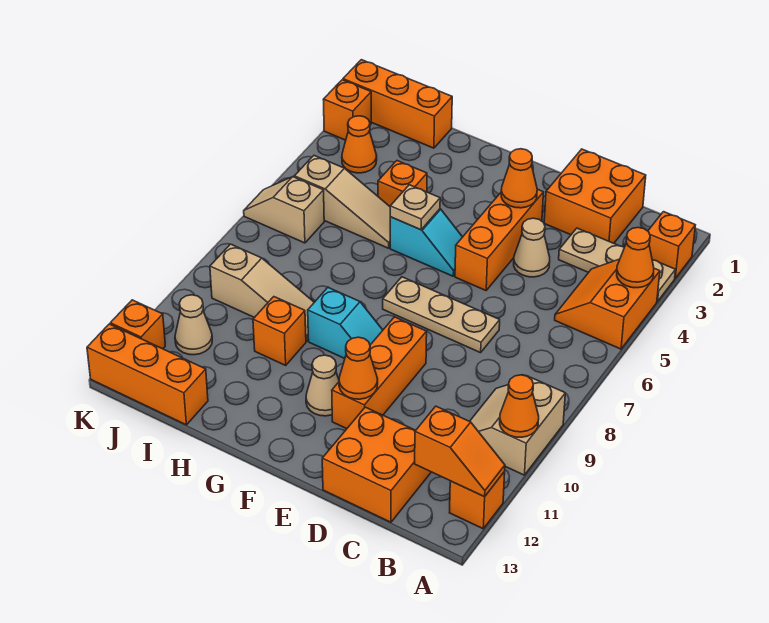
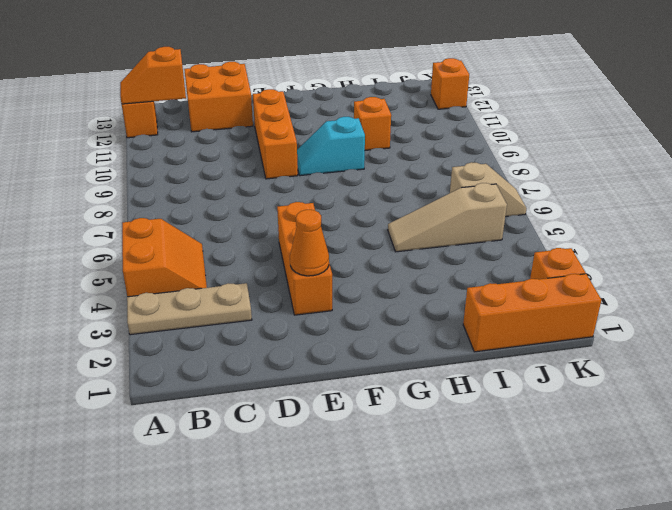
none -> orange 1x1 brick [648,212,695,278]
none -> tan 2x2 slope [470,378,565,475]
none -> orange 2x2 brick [544,149,646,243]
none -> tan 1x1 cone [514,218,550,277]

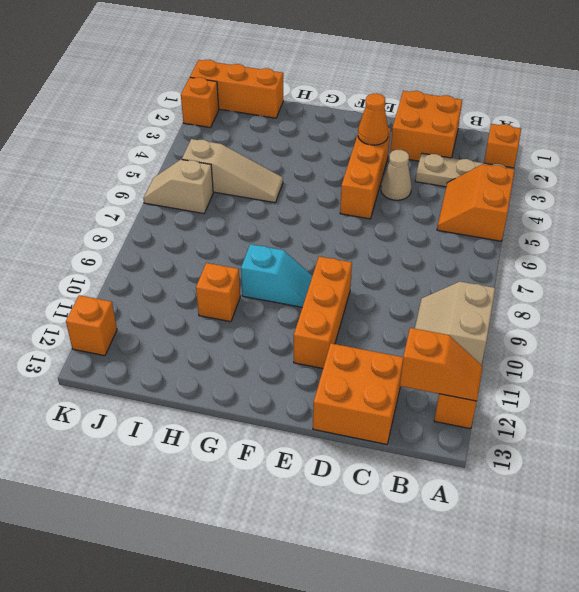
none -> tan 1x3 plate [383,277,500,353]
none -> cyan 1x2 slope [390,209,462,276]
none -> tan 1x1 cone [306,355,339,416]
none -> orange 1x1 brick [378,161,427,206]

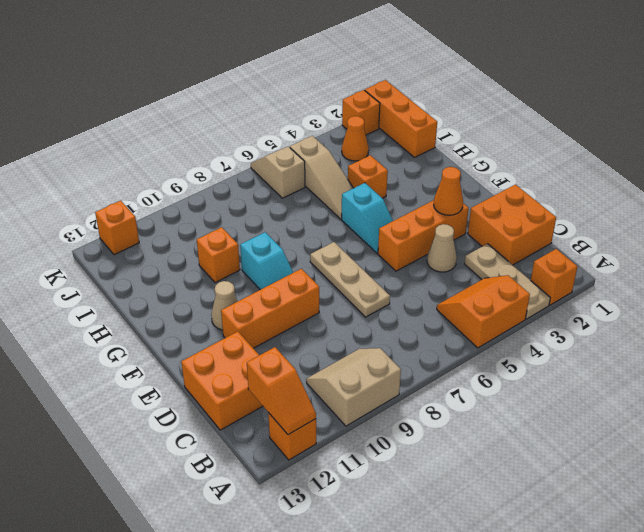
none -> tan 1x3 slope [210,244,314,341]
none -> orange 1x3 brick [87,324,208,425]
none -> tan 1x1 cone [175,295,212,355]
none -> orange 1x1 cone [617,227,654,288]

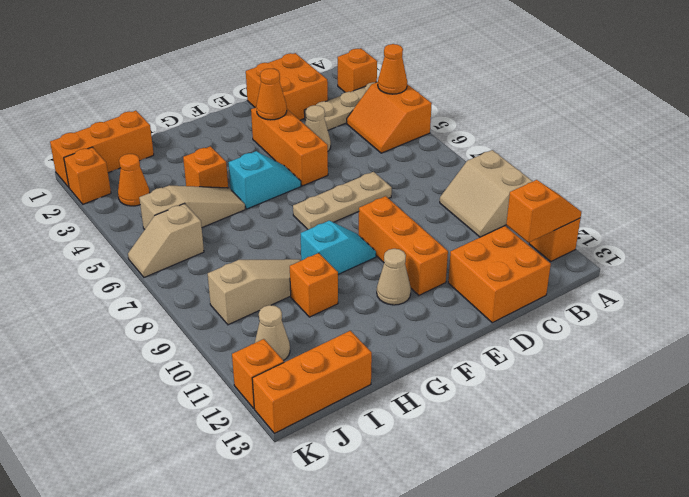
none -> orange 1x1 cone [500,375,539,437]
none -> orange 1x1 cone [339,337,378,399]
none -> tan 1x1 plate [390,185,440,230]

